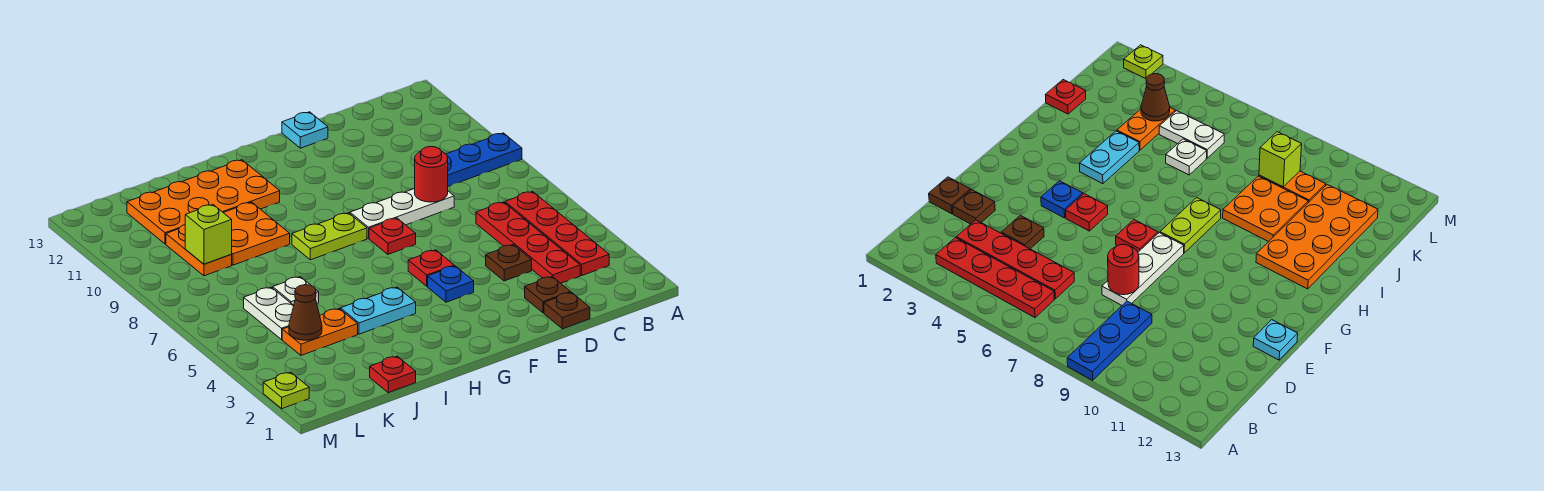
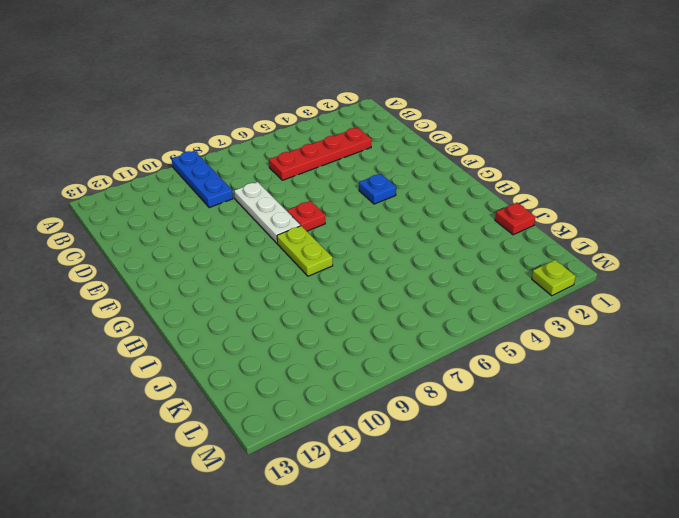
none -> red 1x4 plate [505,191,609,275]
none -> brown 1x1 plate [544,292,590,329]
none -> brown 1x1 plate [525,277,571,313]

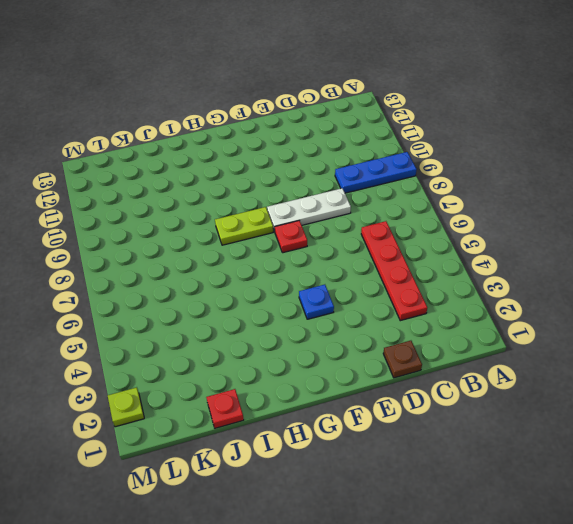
none -> red 1x4 plate [505,191,609,275]
none -> brown 1x1 plate [525,277,571,313]
none -> brown 1x1 plate [486,245,532,281]

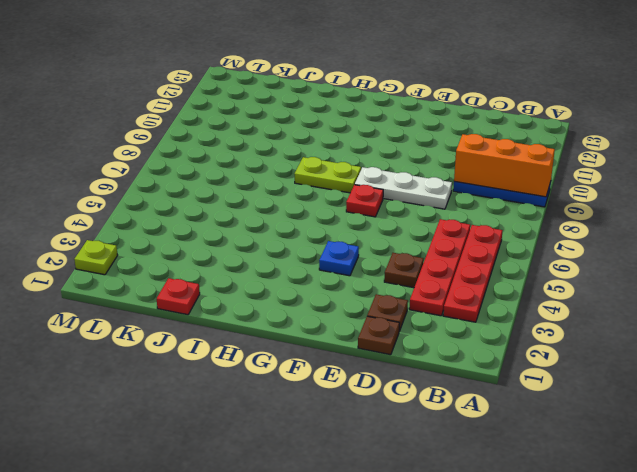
orange 1x3 brick [454,134,555,197] -> none
none -> cyan 1x1 plate [282,112,328,148]
none -> red 1x1 plate [408,250,454,286]
none -> cyan 1x2 plate [341,287,416,334]

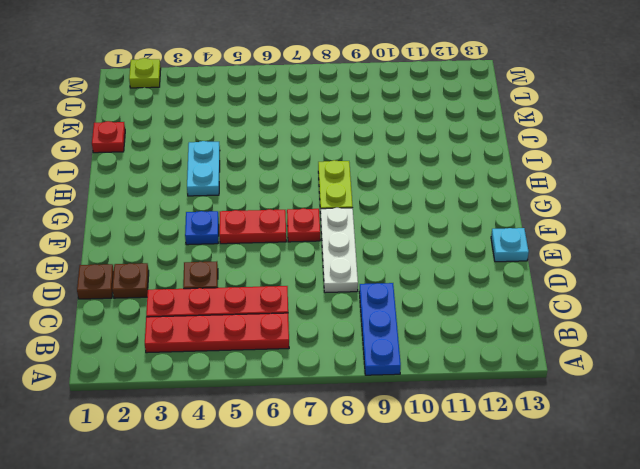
red 1x2 plate [219,209,286,244] -> red 1x1 plate [408,250,454,286]
none -> orange 2x4 plate [127,160,280,244]
none -> orange 2x2 plate [223,202,290,265]
none -> orange 1x2 plate [282,309,358,355]

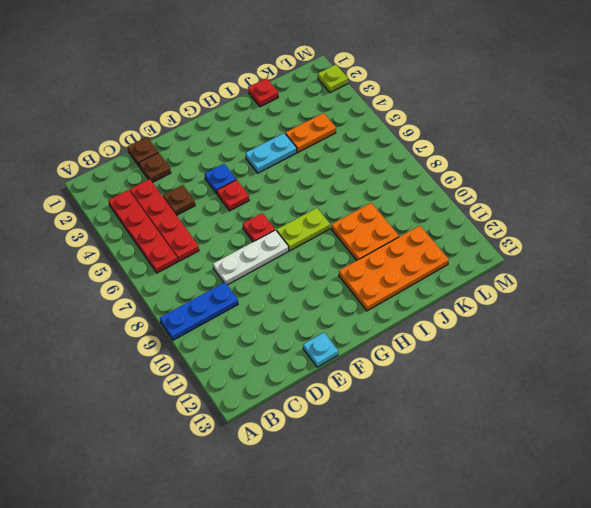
none -> white 1x1 plate [273,277,319,305]
none -> white 1x2 plate [244,287,294,339]
none -> orange 1x2 plate [166,225,232,276]

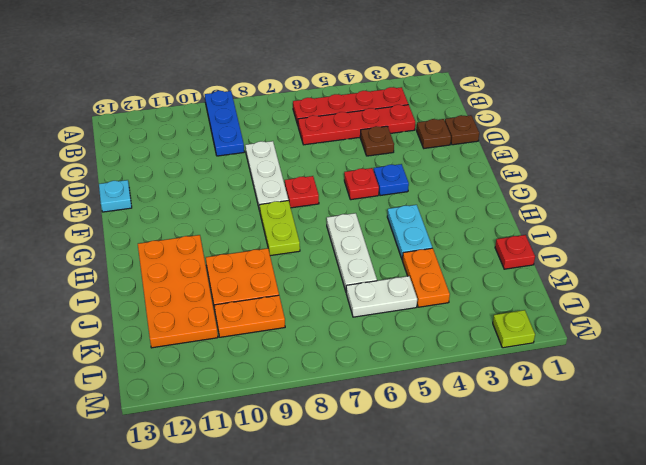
white 1x3 plate [327,213,377,291] -> white 1x1 plate [273,277,319,305]
none -> red 1x1 round brick [414,146,448,202]
none -> brown 1x1 cone [289,285,322,340]
none -> lime 1x1 brick [185,205,232,264]

